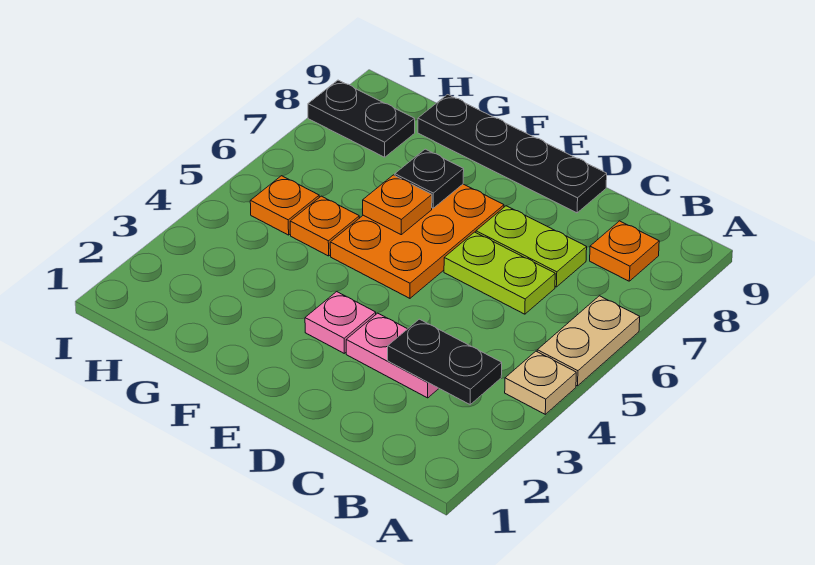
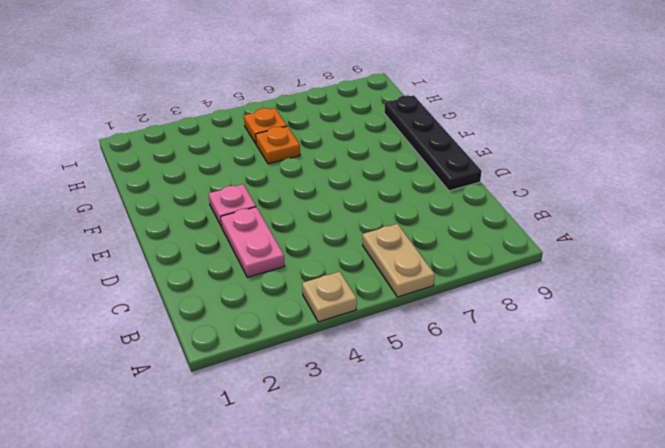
tan 1x2 plate [363,224,435,297] -> tan 1x2 plate turned to [537,296,640,386]
none -> orange 1x1 plate [590,221,659,281]
none -> lime 1x2 plate [444,232,555,314]
none -> lime 1x2 plate [476,206,587,287]

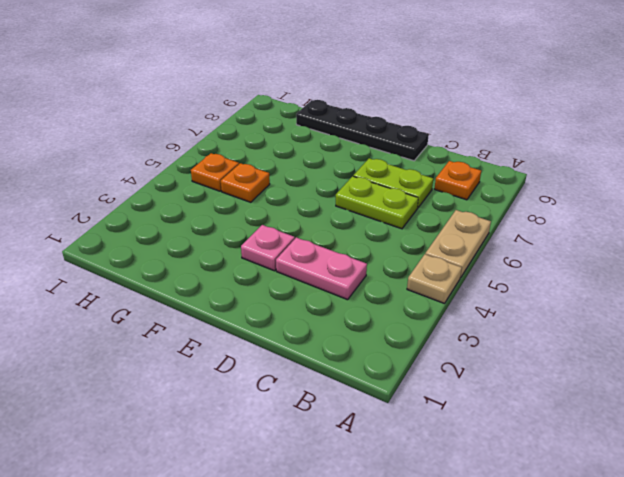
none -> orange 2x3 plate [330,184,504,298]
none -> black 1x2 plate [308,80,415,157]
none -> black 1x2 plate [388,319,502,405]

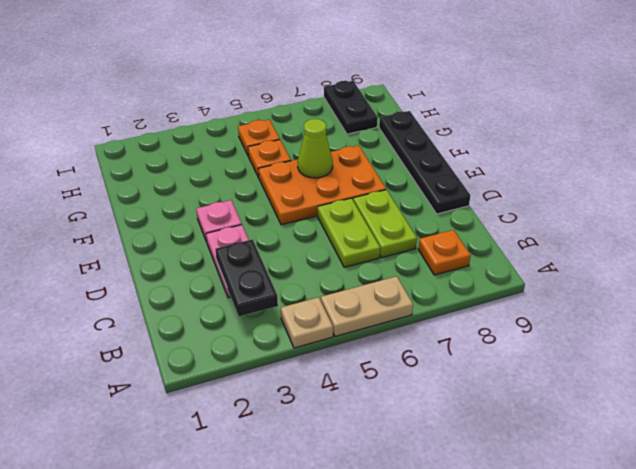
lime 1x1 cone [298,119,333,178] -> orange 1x1 plate [363,175,432,235]
none -> black 1x1 plate [395,149,464,208]

